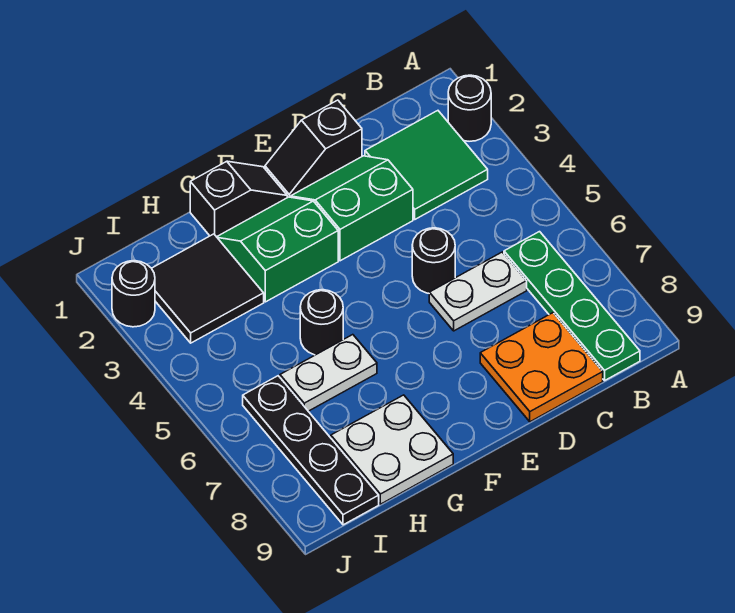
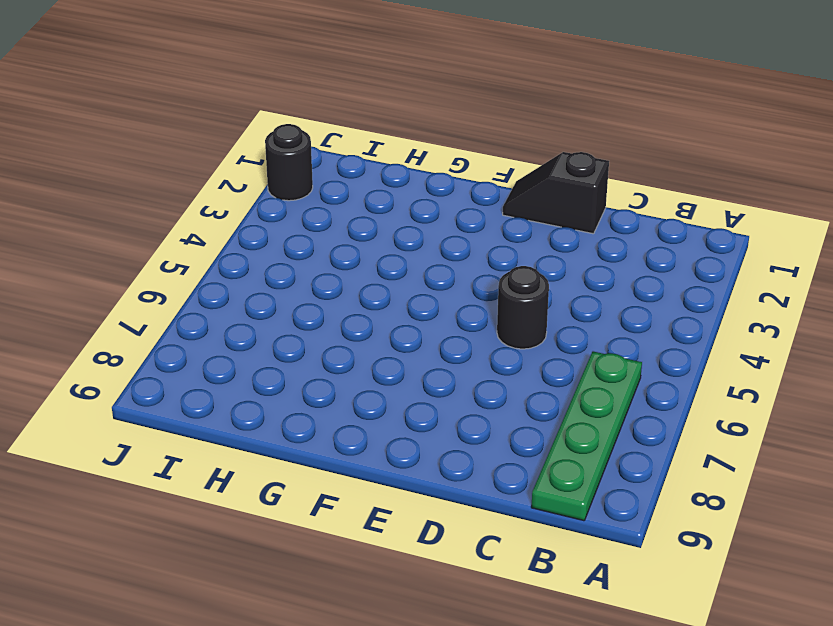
none -> black 1x1 round brick [448,75,491,141]
none -> green 2x2 tile [365,111,488,219]
none -> white 1x2 plate [429,252,527,331]

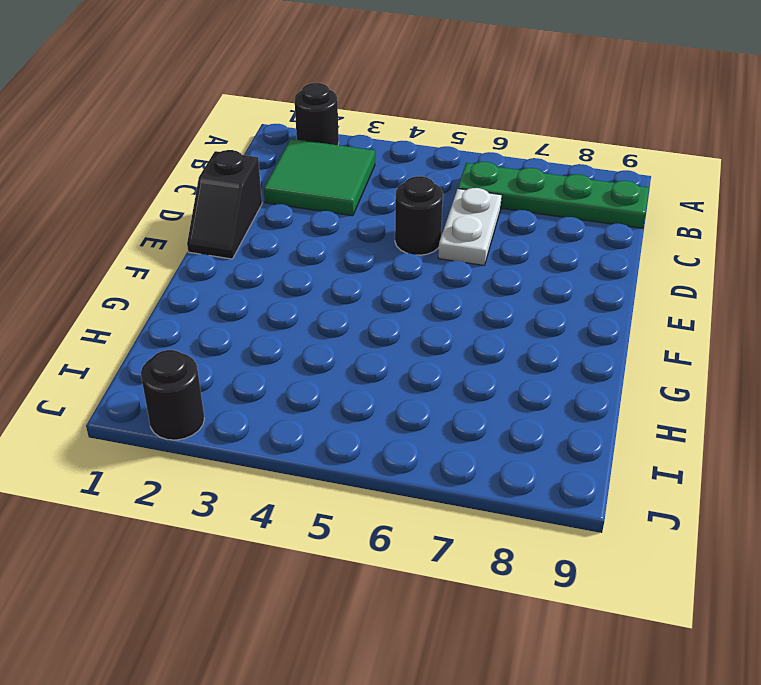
none -> orange 2x2 plate [480,313,603,422]
none -> green 2x2 slope [290,156,413,261]
none -> black 1x2 slope [190,161,287,237]

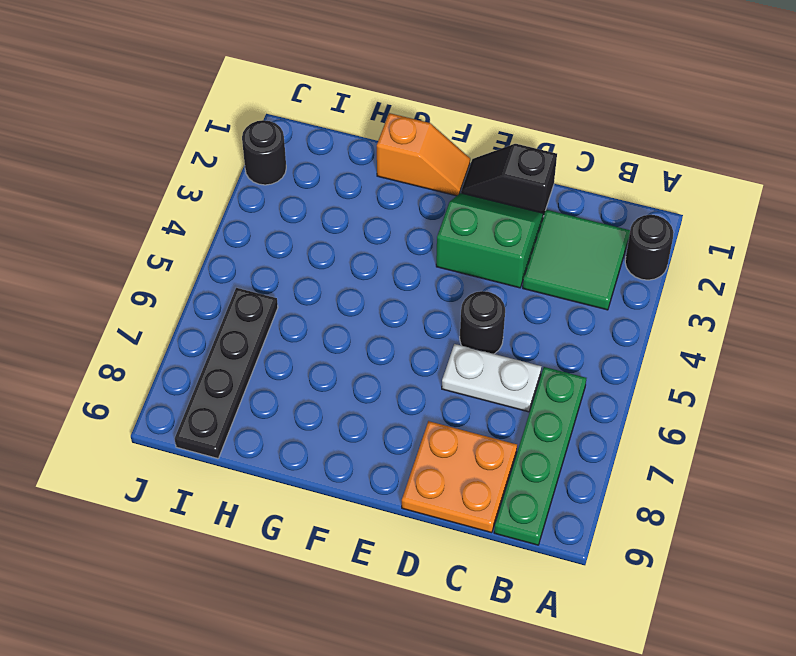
orange 1x2 slope [377,113,470,196] -> black 1x2 slope [190,161,287,237]
none -> green 2x2 slope [217,197,338,302]
none -> black 1x1 round brick [300,290,343,355]
none -> white 1x2 plate [280,335,377,411]

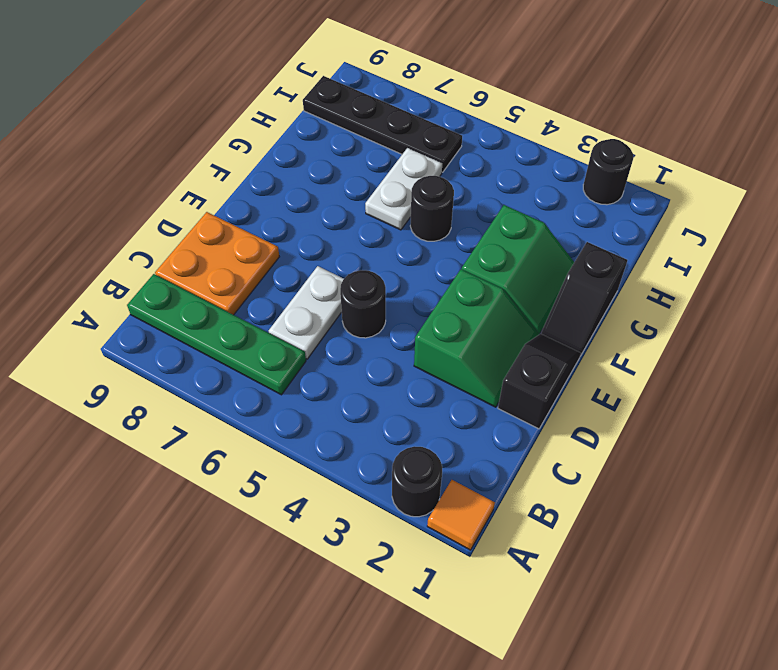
orange 1x1 tile [427,480,495,550] -> none
none -> green 2x2 tile [365,111,488,219]
none -> white 2x2 plate [331,395,453,504]
none -> black 2x2 tile [152,234,264,343]

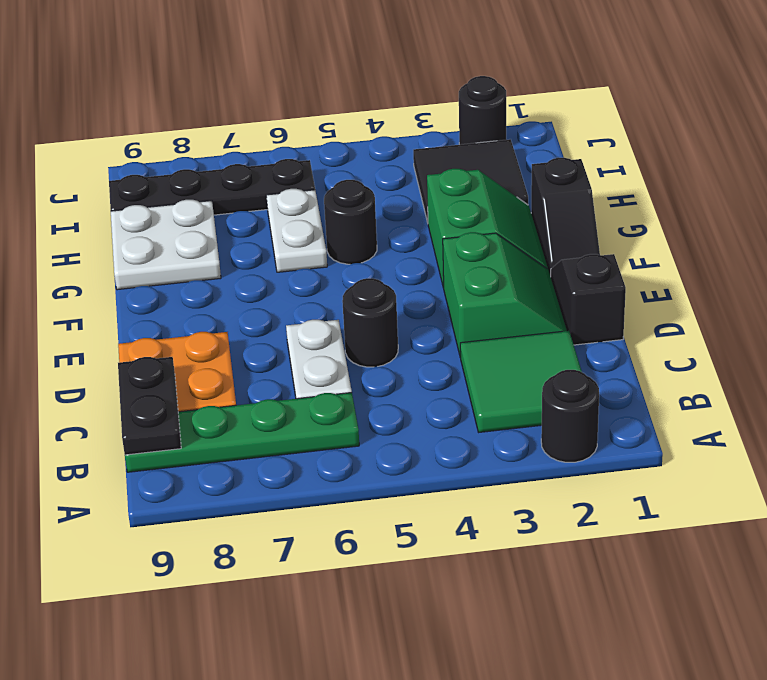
black 1x2 plate [118,357,181,455] -> none

